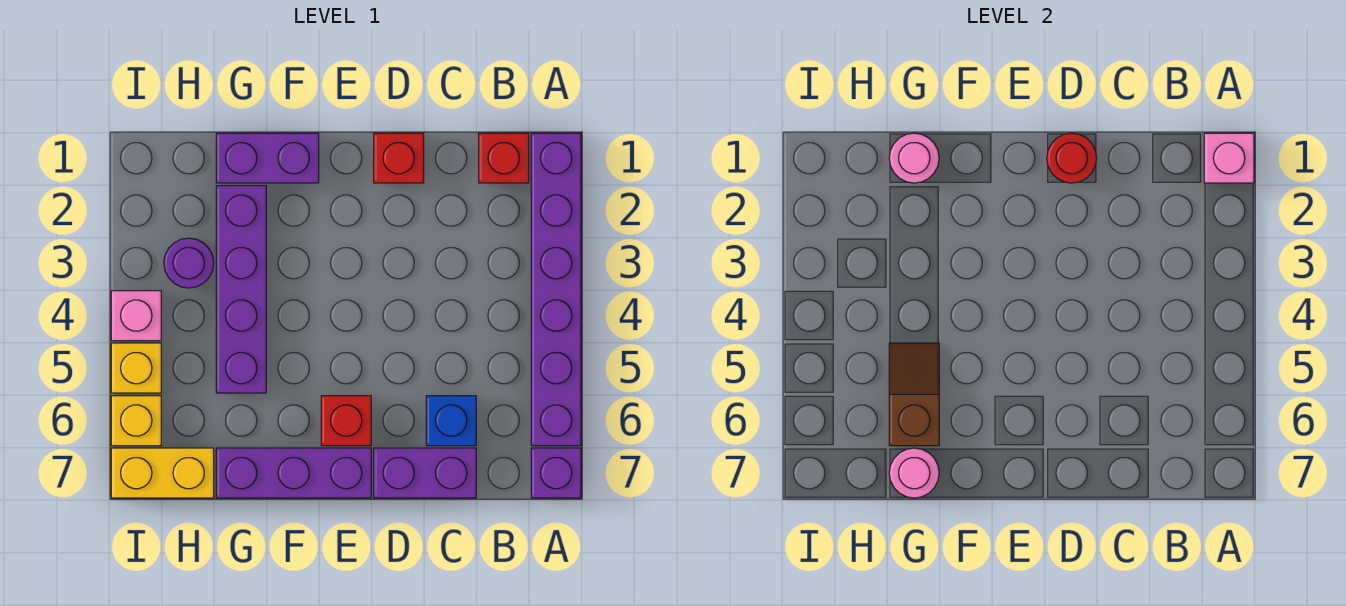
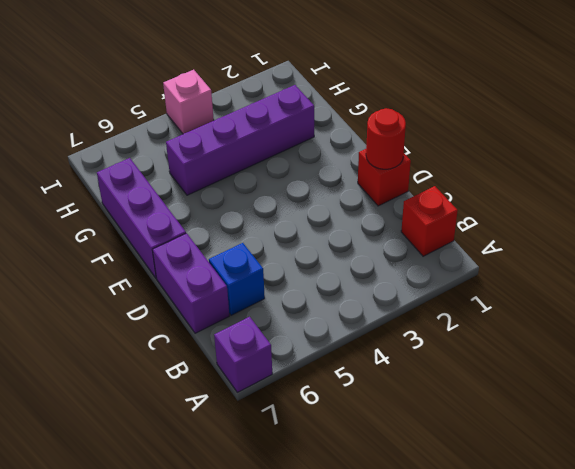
none -> purple 1x6 brick [531,133,581,446]
none -> red 1x1 brick [321,396,371,446]
none -> purple 1x2 brick [216,133,319,183]

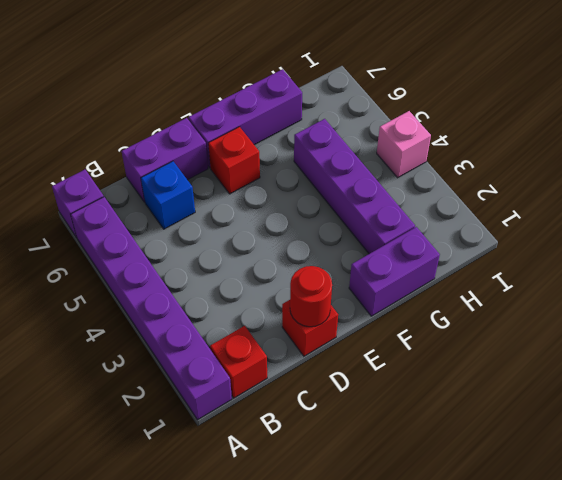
none -> purple 1x1 round brick [164,238,214,288]
none -> yellow 1x2 brick [111,448,214,498]
none -> yellow 1x1 brick [111,343,161,393]

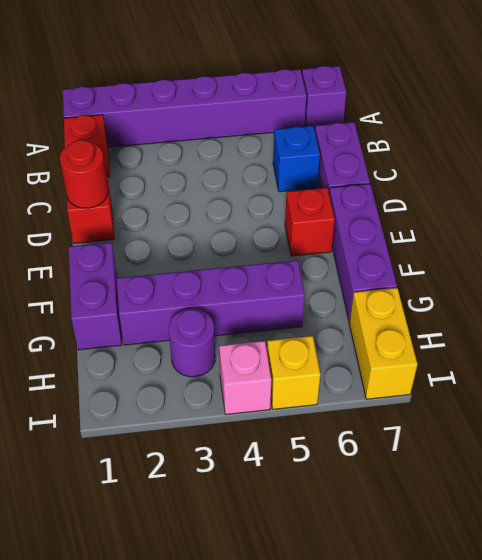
none -> yellow 1x1 brick [111,396,161,446]
none -> pink 1x1 brick [1204,133,1254,183]
none -> pink 1x1 round brick [889,133,939,183]

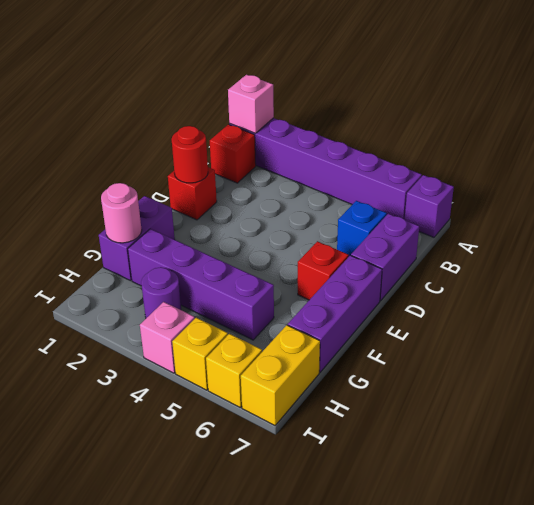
none -> brown 1x2 slope [889,343,939,446]
none -> pink 1x1 round brick [889,448,939,498]

